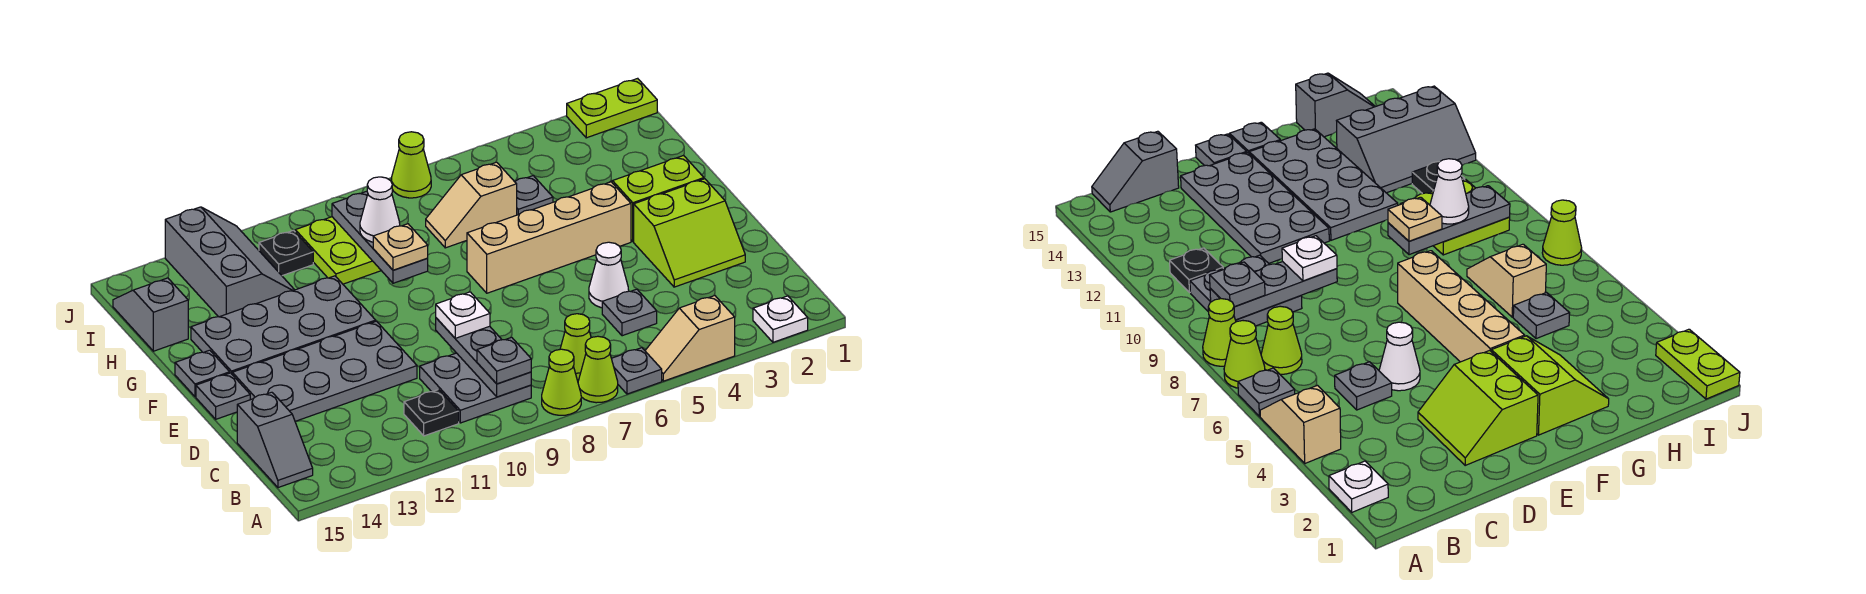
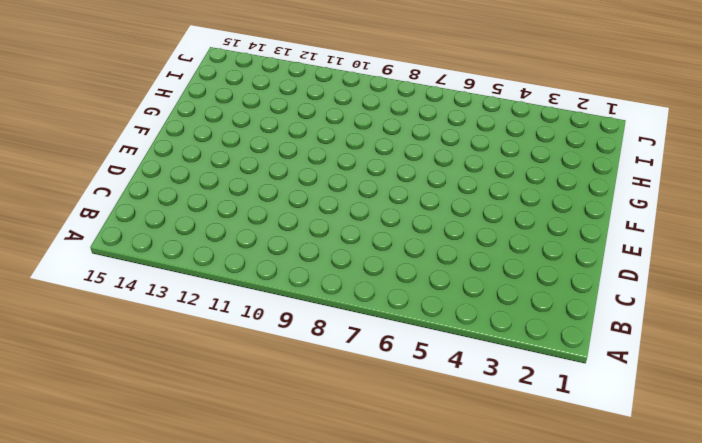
none -> white 1x1 plate [753,296,808,342]
none -> tan 1x2 slope [645,296,735,381]
none -> grey 1x1 plate [612,348,662,394]
none -> lime 1x1 cone [578,336,618,403]

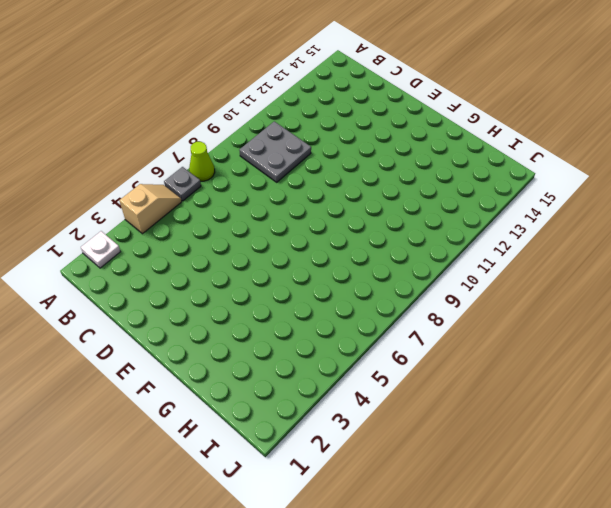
none -> lime 1x1 cone [542,349,581,415]
none -> lime 1x1 cone [560,314,591,380]
none -> black 1x1 plate [404,390,459,436]
none -> grey 1x2 slope [237,392,313,488]

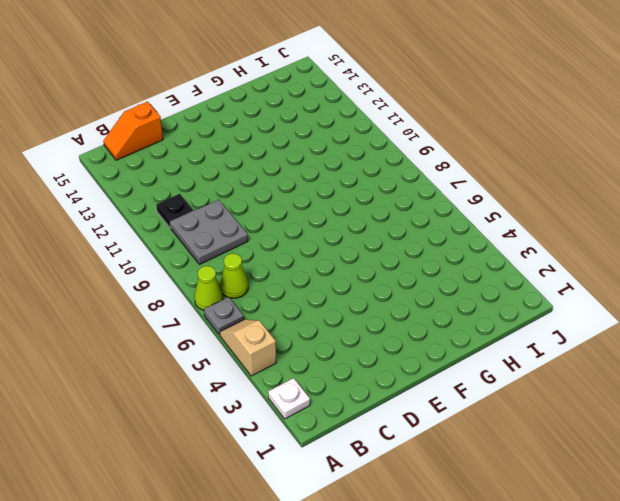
orange 1x2 slope [103,102,163,160] -> grey 1x2 slope [237,392,313,488]
none -> lime 1x1 cone [542,349,581,415]
none -> grey 1x1 plate [602,289,657,336]
none -> lime 2x2 slope [634,179,745,287]
none -> white 1x1 cone [589,242,629,308]

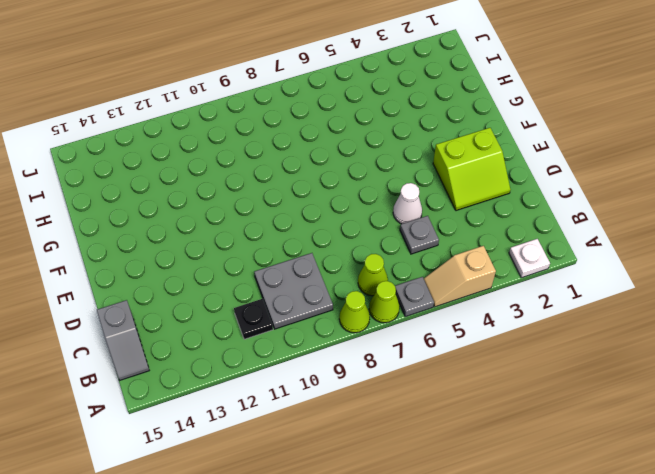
none -> grey 2x4 plate [232,321,417,421]
none -> grey 1x1 plate [196,373,250,419]
none -> lime 2x2 slope [610,155,704,242]
none -> tan 1x4 brick [467,182,631,293]

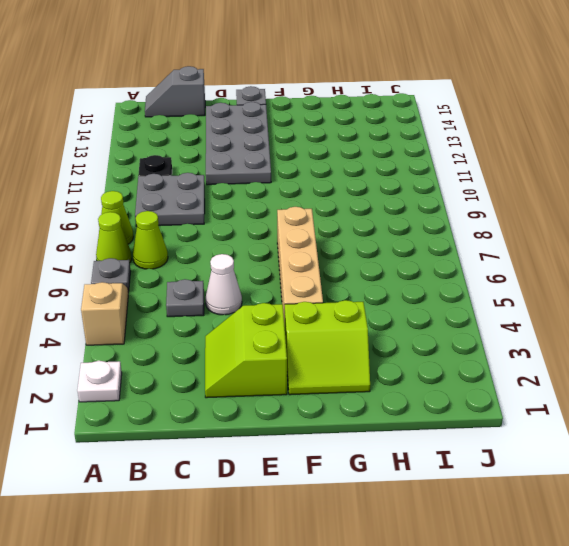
lime 2x2 slope [285,300,370,395] -> lime 2x2 slope turned to [610,155,704,242]
none -> grey 2x4 plate [191,276,376,374]
none -> grey 1x1 plate [175,350,230,397]
none -> grey 1x1 plate [515,176,553,215]
none -> tan 1x2 slope [426,162,517,248]

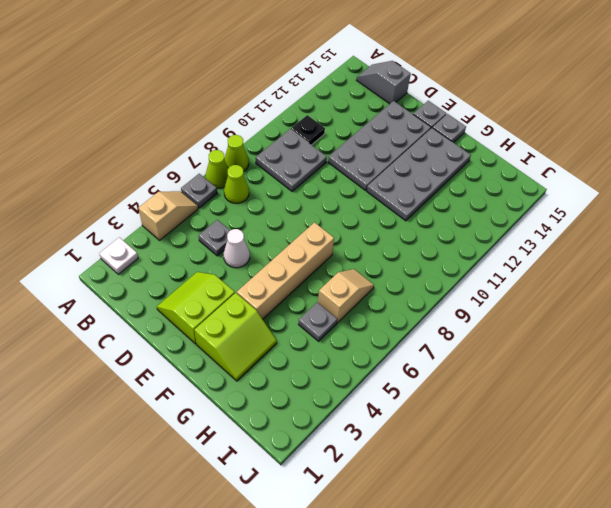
none -> lime 2x2 plate [295,217,381,284]
none -> grey 2x3 slope [165,207,294,317]
none -> grey 1x2 slope [113,278,188,351]
none -> black 1x1 plate [259,230,313,276]

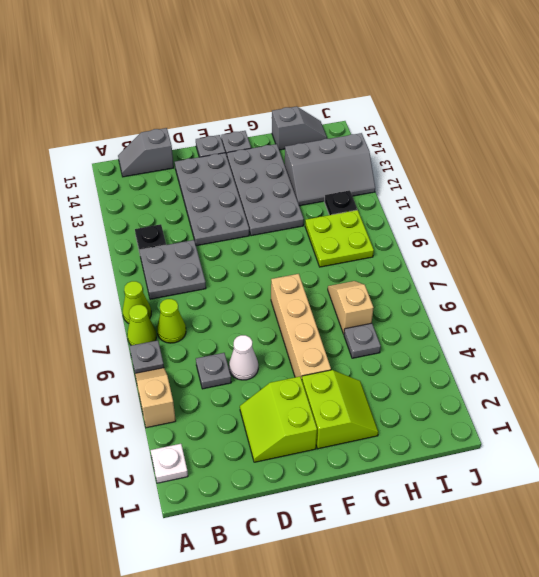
none -> lime 1x2 plate [567,78,657,138]
none -> lime 1x1 cone [391,132,431,198]
none -> grey 1x3 plate [436,318,531,397]
none -> grey 1x3 plate [332,191,428,283]

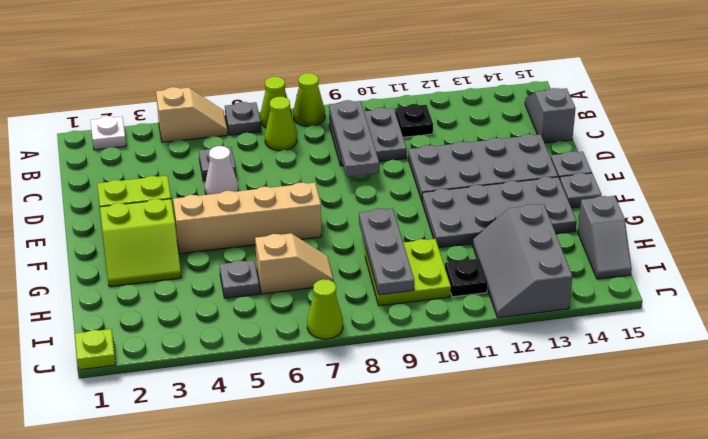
lime 1x1 plate [75,329,116,370] -> lime 1x2 plate [567,78,657,138]
none -> grey 1x1 plate [477,337,531,384]
none -> white 1x1 plate [436,292,490,338]
none -> tan 1x1 plate [373,224,428,270]
none -> white 1x1 cone [360,177,400,242]

